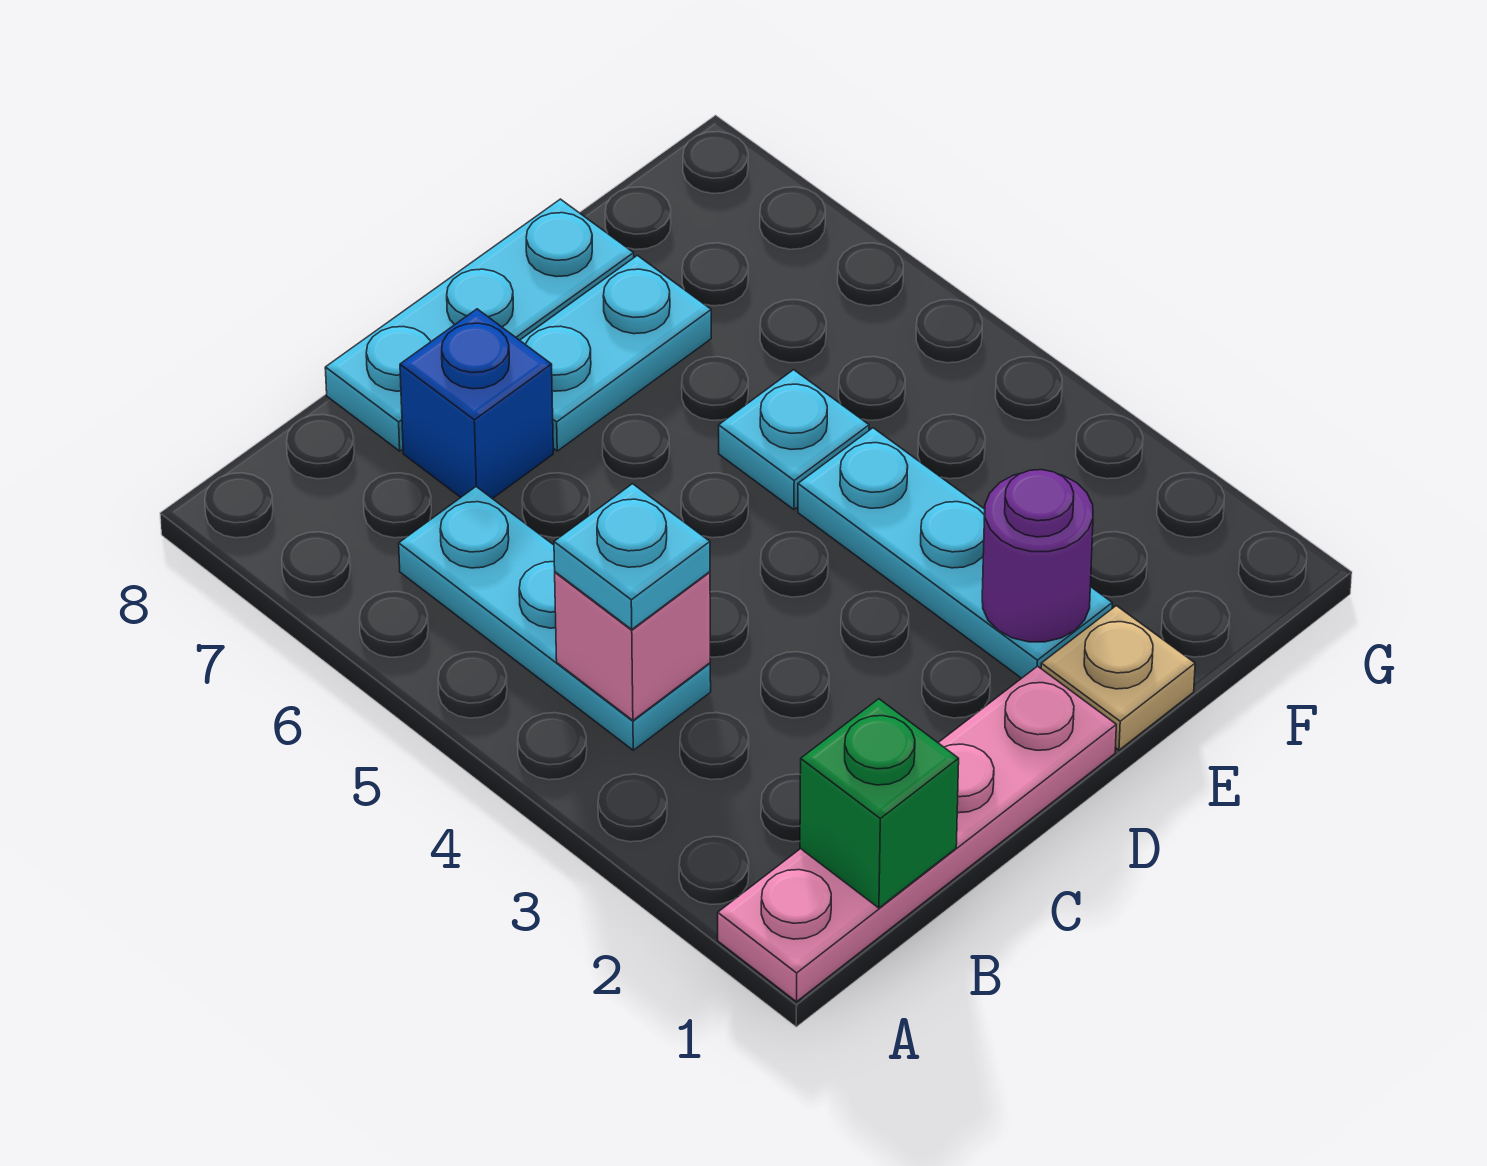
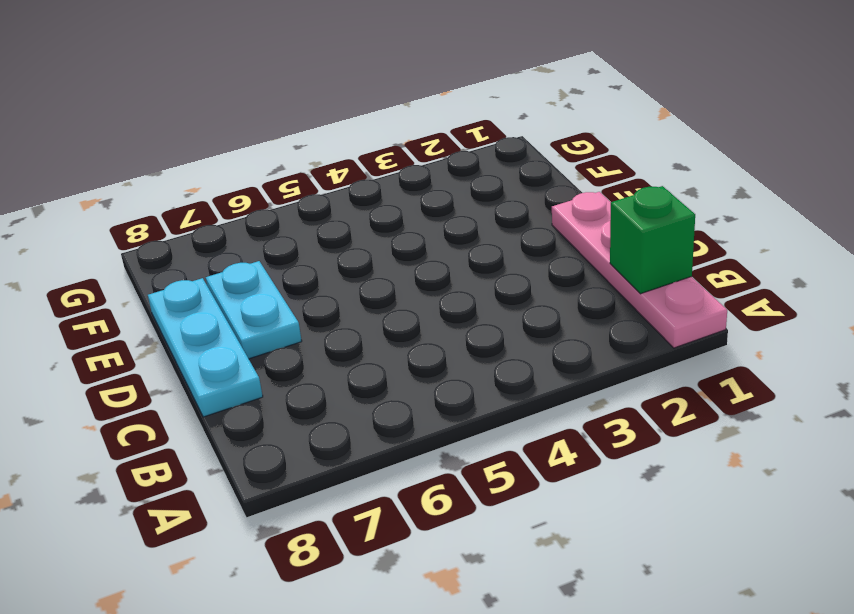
none -> cyan 1x3 plate [399,487,711,750]
none -> blue 1x1 brick [400,309,553,499]
none -> tan 1x1 plate [1041,606,1195,750]

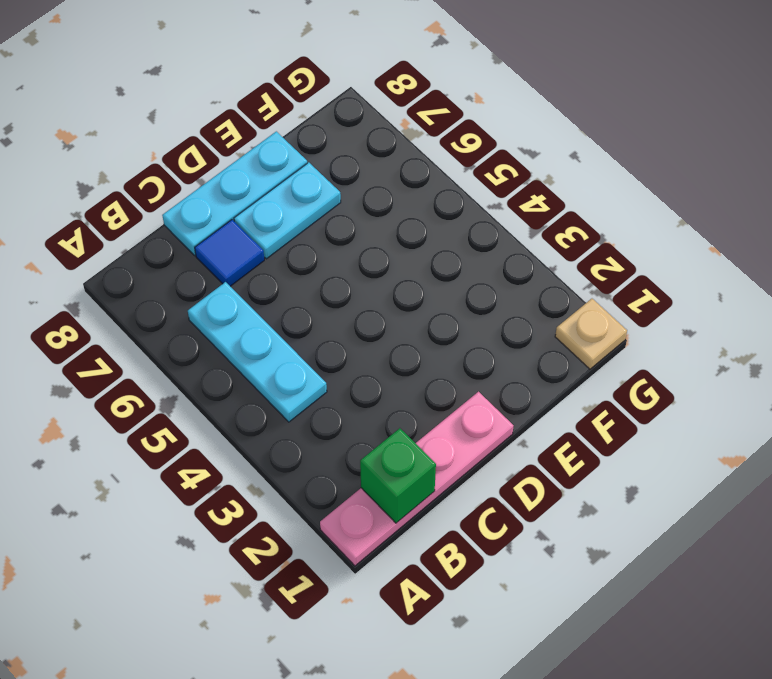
blue 1x1 tile [195,220,264,286] -> blue 1x1 brick [400,309,553,499]
tan 1x1 plate [555,299,627,369] -> tan 1x1 plate moved to [1041,606,1195,750]
none -> cyan 1x3 plate [798,428,1112,678]
none -> cyan 1x1 plate [719,370,869,509]
none -> pink 1x1 brick [555,572,710,720]

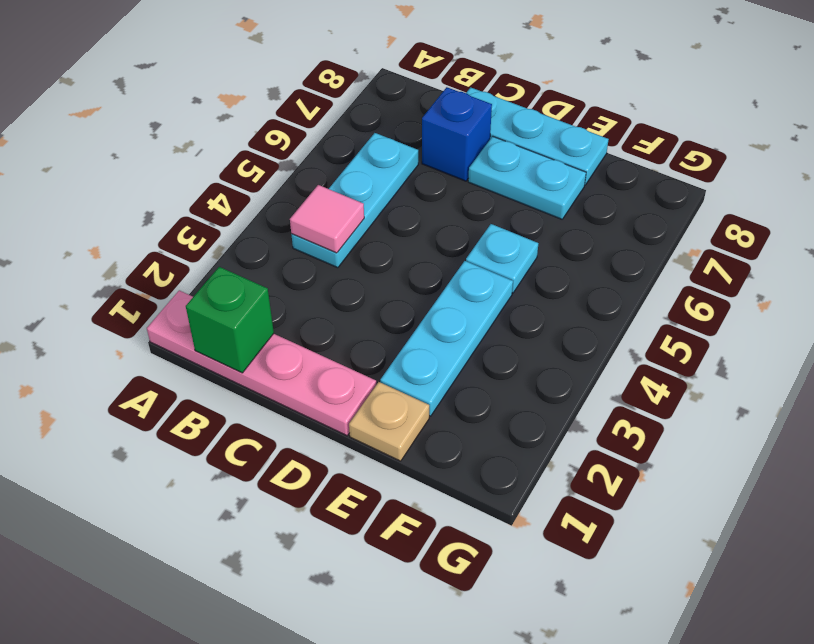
pink 1x1 tile [290,185,364,253] -> pink 1x1 brick [555,572,710,720]
none -> purple 1x1 round brick [982,470,1093,642]
none -> cyan 1x1 plate [554,484,710,629]

